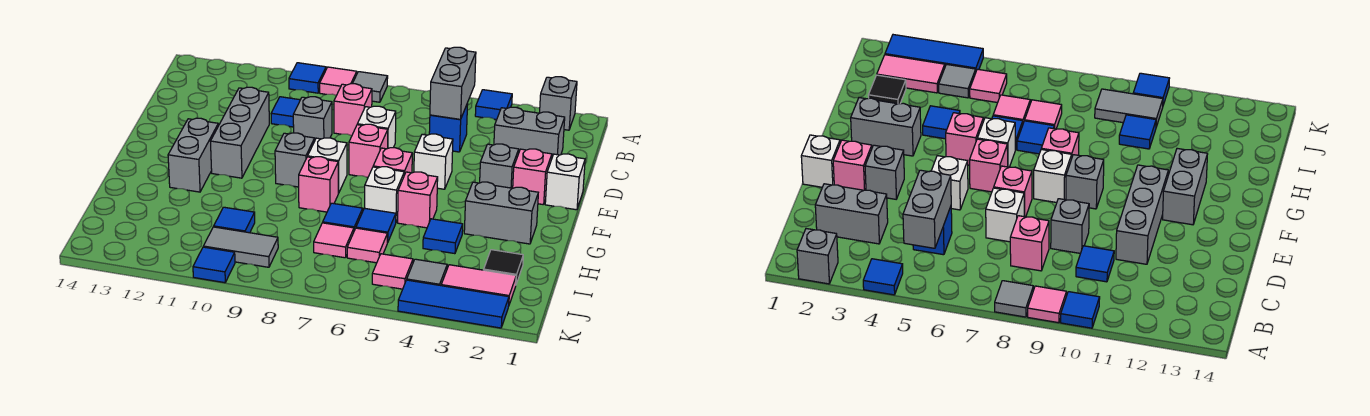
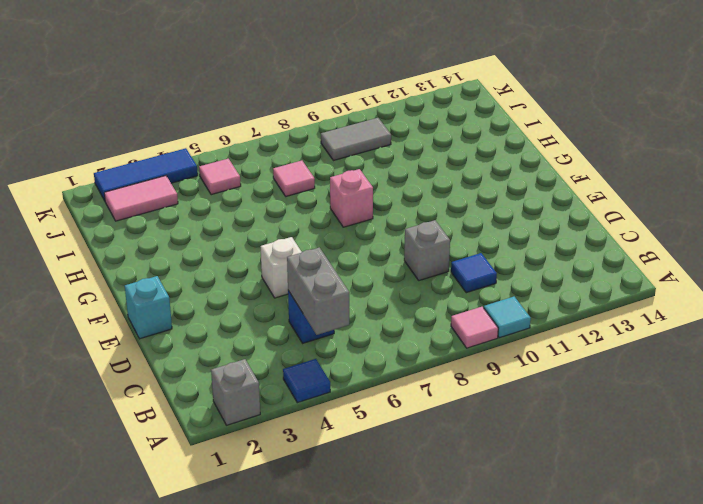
cyan 1x1 tile [484,297,531,338] -> blue 1x1 tile [289,63,326,93]
cyan 1x1 brick [125,276,172,339] -> white 1x1 brick [545,154,585,210]
none -> grey 1x1 tile [353,72,388,102]
none -> grey 1x2 brick [494,107,565,157]
none -> pink 1x1 brick [334,84,372,136]
none -> white 1x1 brick [357,106,396,148]

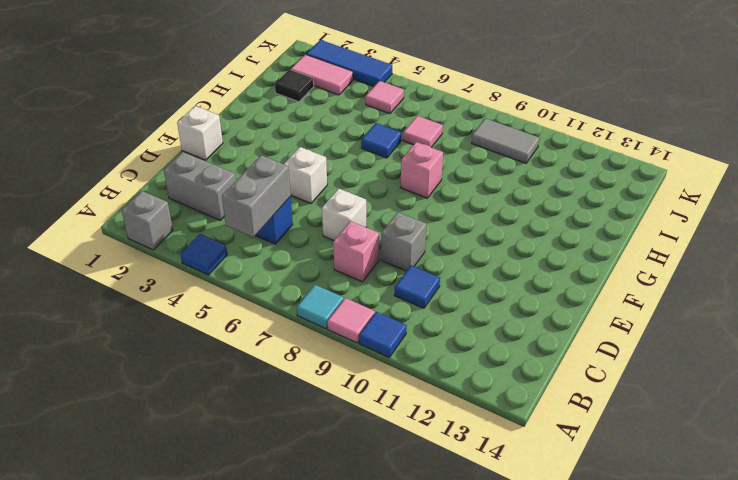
cyan 1x1 tile [297,285,344,329] -> grey 1x1 tile [353,72,388,102]
none -> grey 1x3 brick [210,87,269,178]
none -> pink 1x1 brick [513,149,552,205]
none -> grey 1x1 brick [480,144,519,188]
none -> pink 1x1 brick [349,124,388,178]

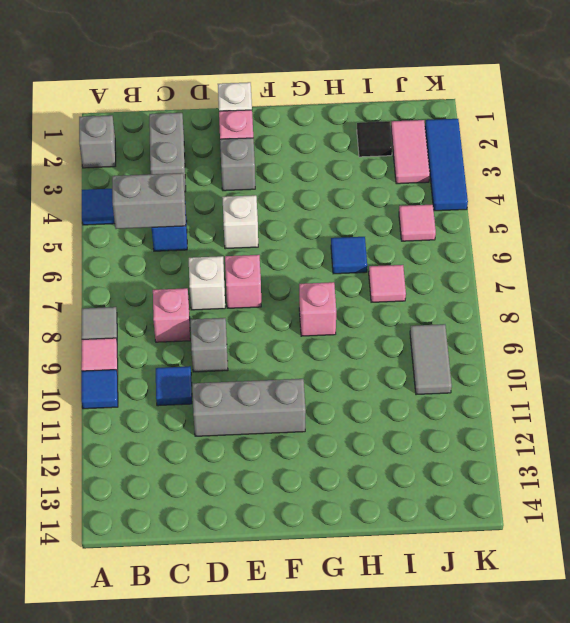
none -> pink 1x1 brick [373,148,412,175]
none -> white 1x1 brick [308,138,347,193]
none -> grey 1x1 brick [275,133,315,187]
none -> grey 1x2 brick [168,118,218,192]

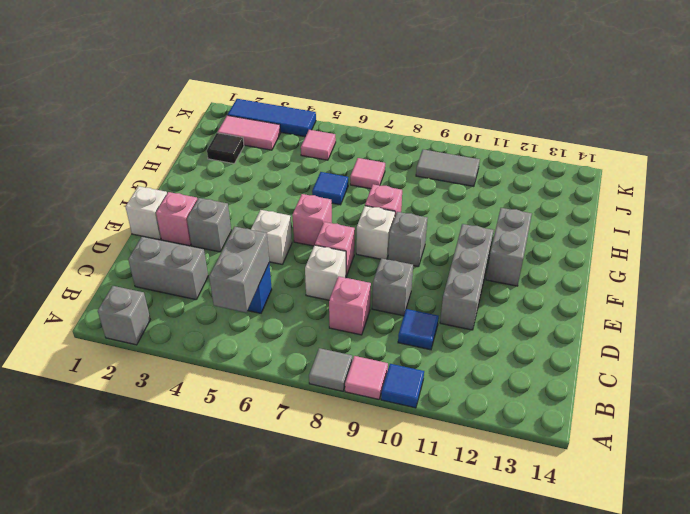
none -> blue 1x1 tile [475,90,512,120]
none -> grey 1x2 brick [464,182,538,244]
none -> pink 1x1 brick [398,172,438,228]
none -> white 1x1 brick [365,167,404,222]

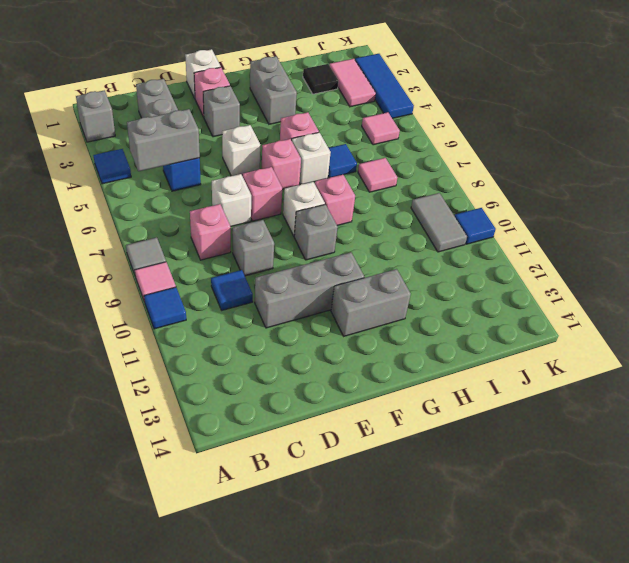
none -> blue 1x1 tile [423,219,463,254]
none -> blue 1x1 tile [323,203,363,230]
none -> pink 1x1 tile [347,228,387,263]
none -> blue 1x1 tile [214,207,255,233]

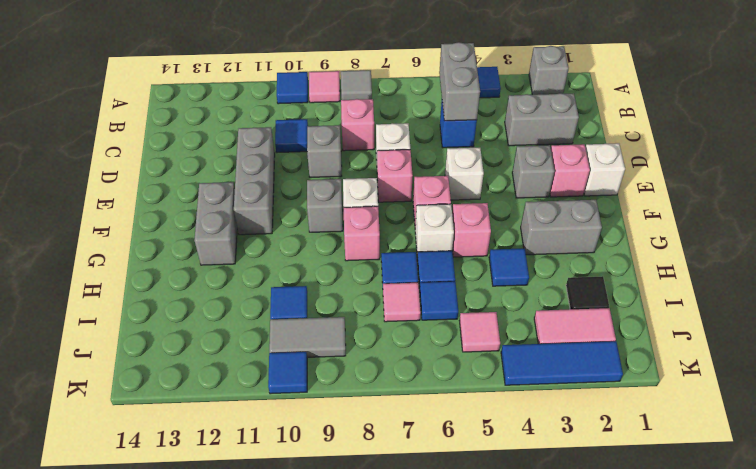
blue 1x1 tile [420,281,458,320] -> pink 1x1 tile [347,228,387,263]
none -> grey 1x1 tile [407,259,447,286]

